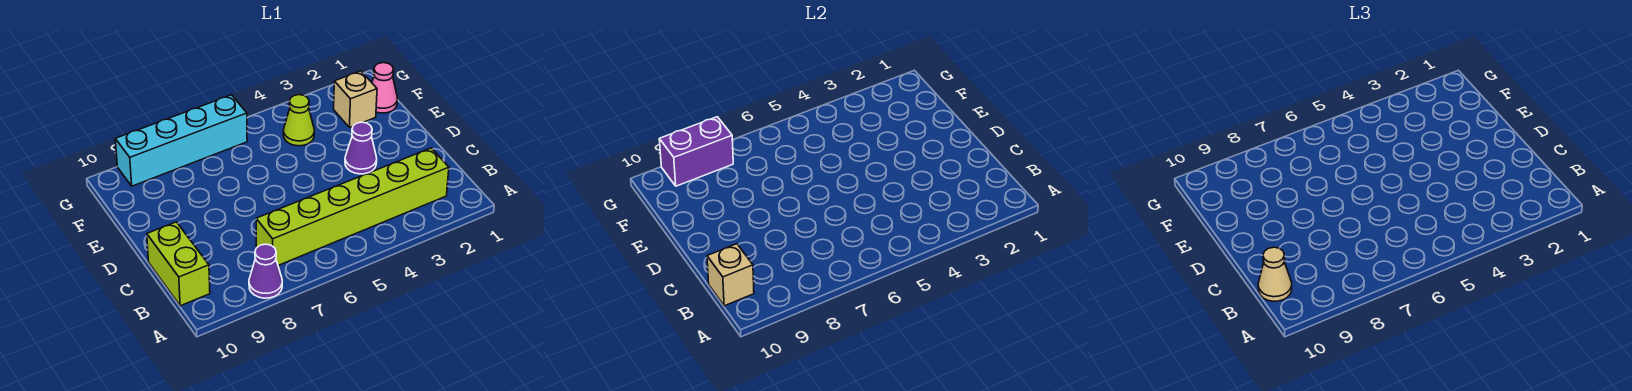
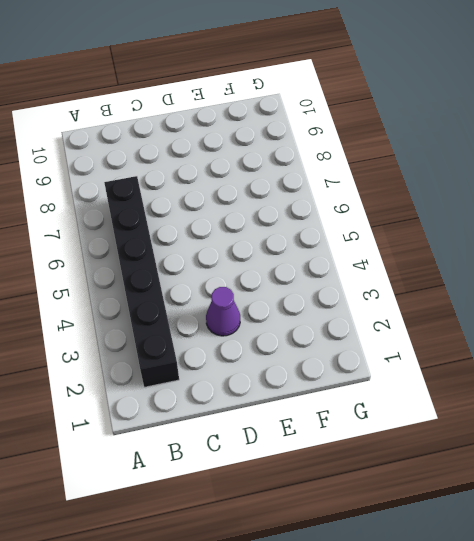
black 1x6 brick [104,176,179,387] -> lime 1x6 brick [256,148,449,265]
none -> purple 1x1 cone [249,244,282,298]
none -> lime 1x2 brick [147,222,210,306]

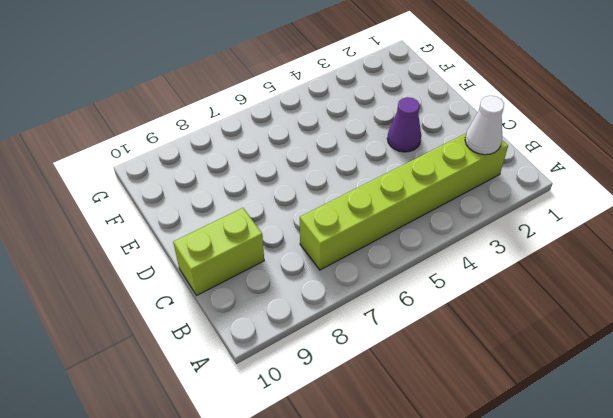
white 1x1 cone [465,96,504,155] -> none
lime 1x2 brick [173,208,264,295] -> lime 1x2 brick turned to [147,222,210,306]
none -> purple 1x1 cone [249,244,282,298]
none -> pink 1x1 cone [372,63,398,113]

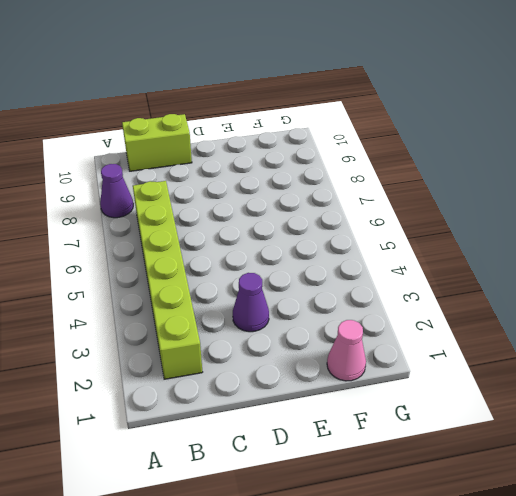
none -> tan 1x1 brick [334,71,377,128]
none -> lime 1x1 cone [283,95,314,146]

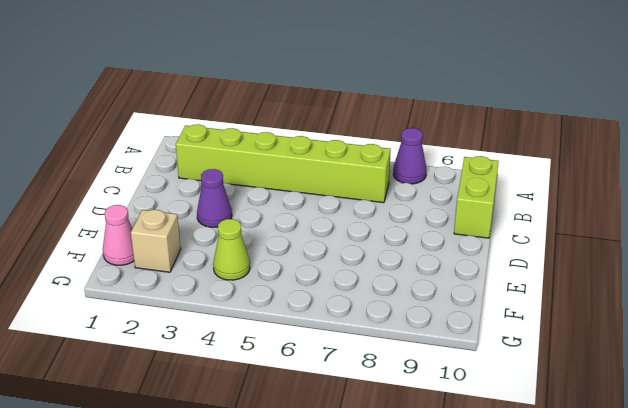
none -> cyan 1x4 brick [115,95,247,186]
none -> tan 1x1 brick [707,244,754,306]

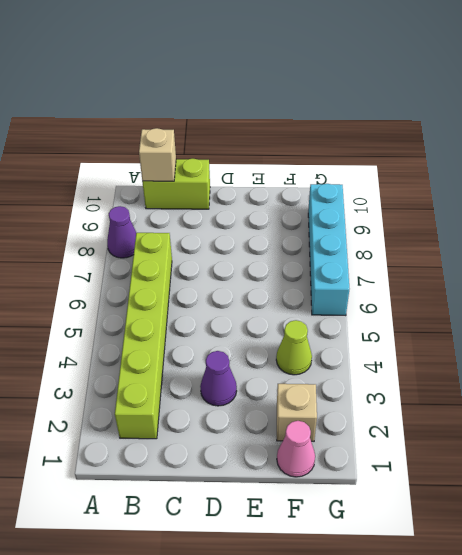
none -> purple 1x2 brick [659,117,733,186]
none -> tan 1x1 cone [1258,247,1292,301]

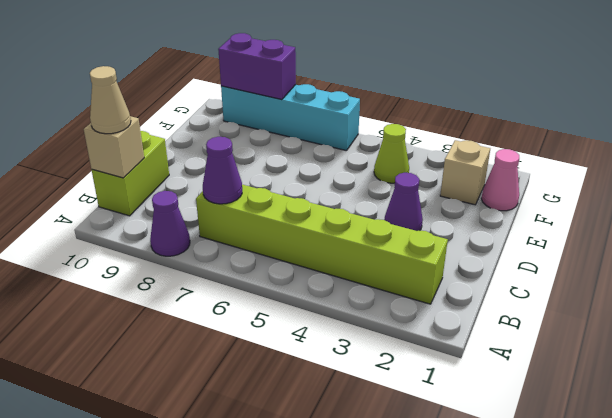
purple 1x1 cone [203,137,242,204] -> none

